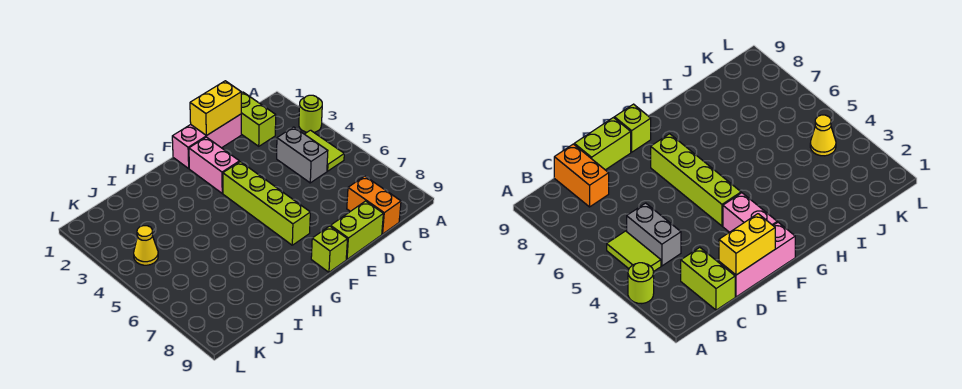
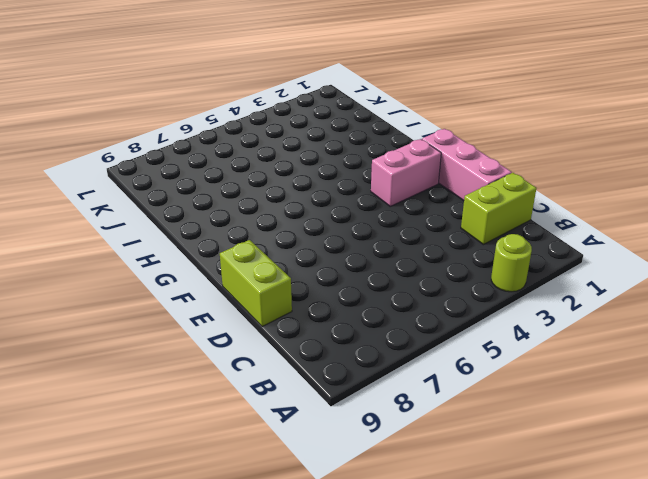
none -> lime 1x2 tile [305,130,344,171]
none -> grey 1x2 brick [277,127,328,183]
none -> orange 1x2 brick [347,176,401,234]

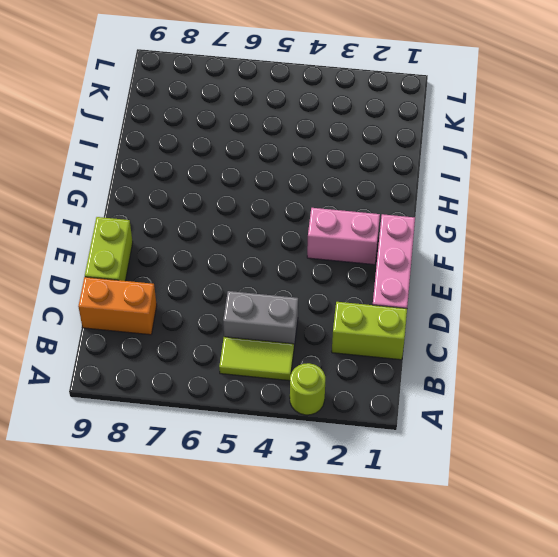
none -> lime 1x4 brick [223,162,310,245]
none -> lime 1x1 brick [311,226,347,272]
none -> yellow 1x1 cone [134,226,158,265]

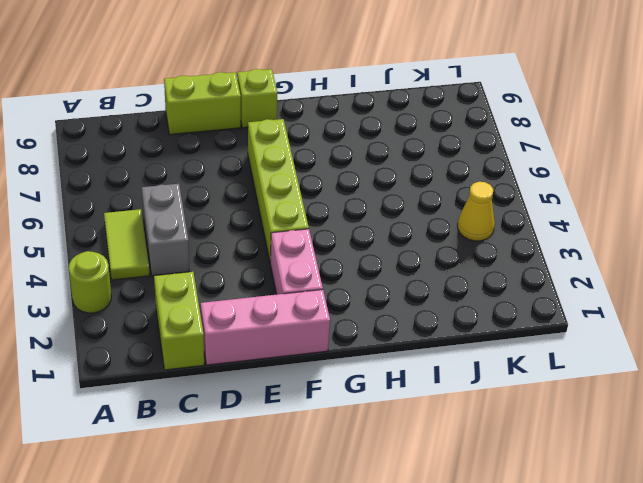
none -> orange 1x2 brick [347,176,401,234]
none -> yellow 1x2 brick [190,81,241,136]

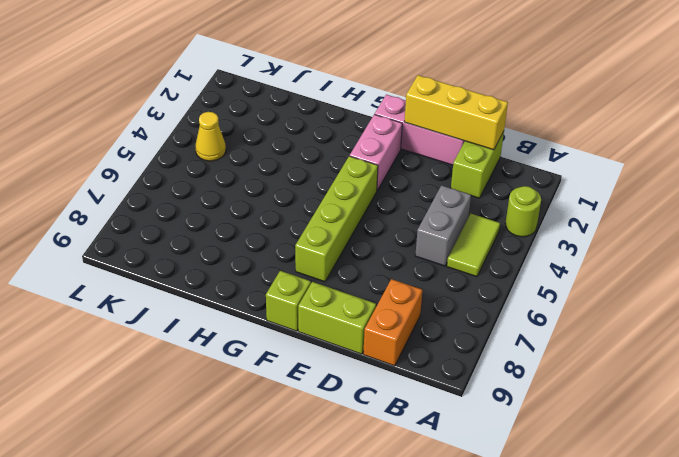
yellow 1x3 brick [404,75,508,150] -> yellow 1x2 brick [190,81,241,136]

